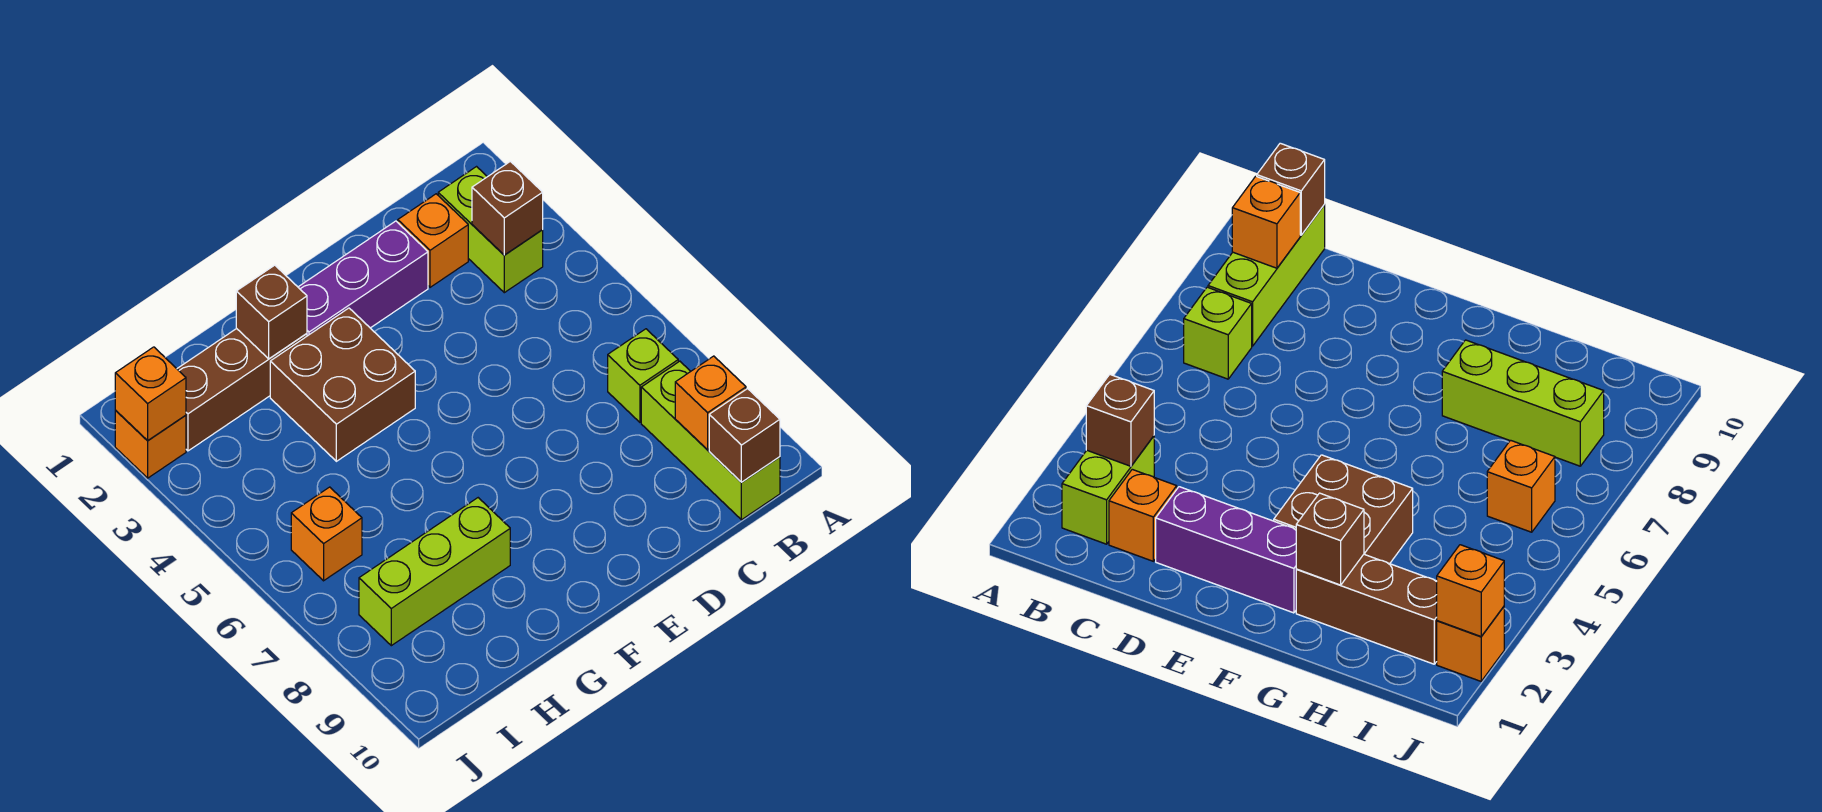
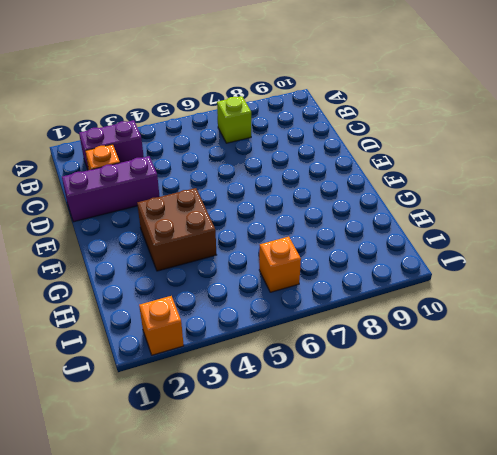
purple 1x2 brick [79,120,144,170] -> lime 1x2 brick [438,167,543,293]
purple 1x3 brick [62,156,160,222] -> purple 1x3 brick turned to [298,221,428,336]
none -> lime 1x3 brick [641,361,780,520]
none -> brown 1x3 brick [177,329,307,451]
none -> lime 1x3 brick [359,498,510,646]

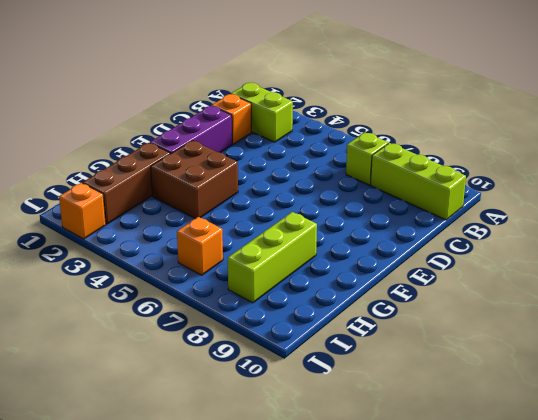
none -> brown 1x1 brick [472,161,543,255]
none -> orange 1x1 brick [675,356,746,450]
none -> brown 1x1 brick [709,389,780,482]

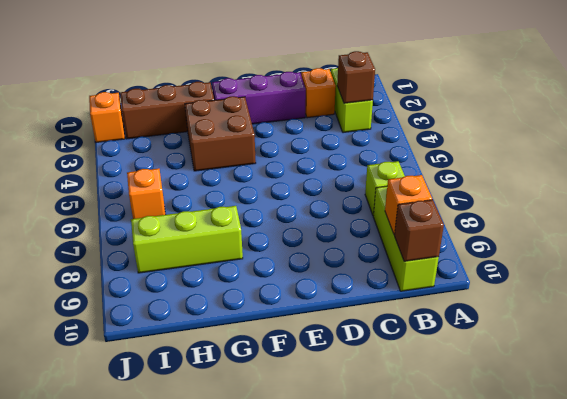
none -> brown 1x1 brick [236,265,307,359]
none -> orange 1x1 brick [115,347,186,441]

